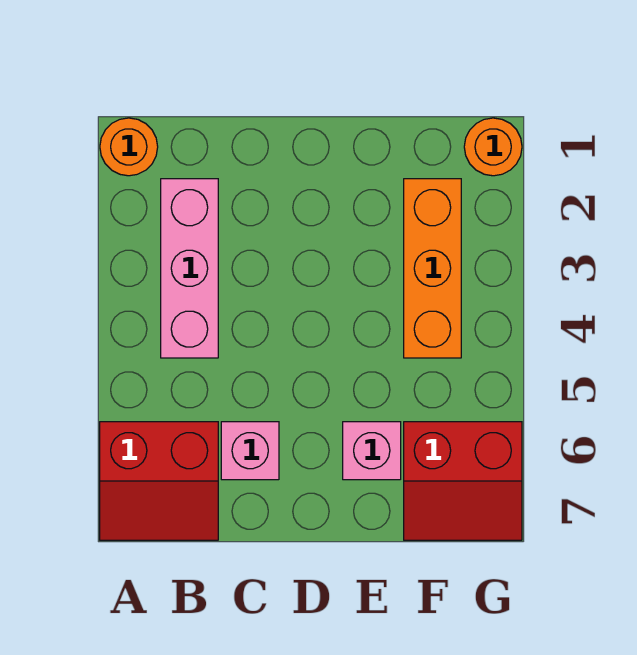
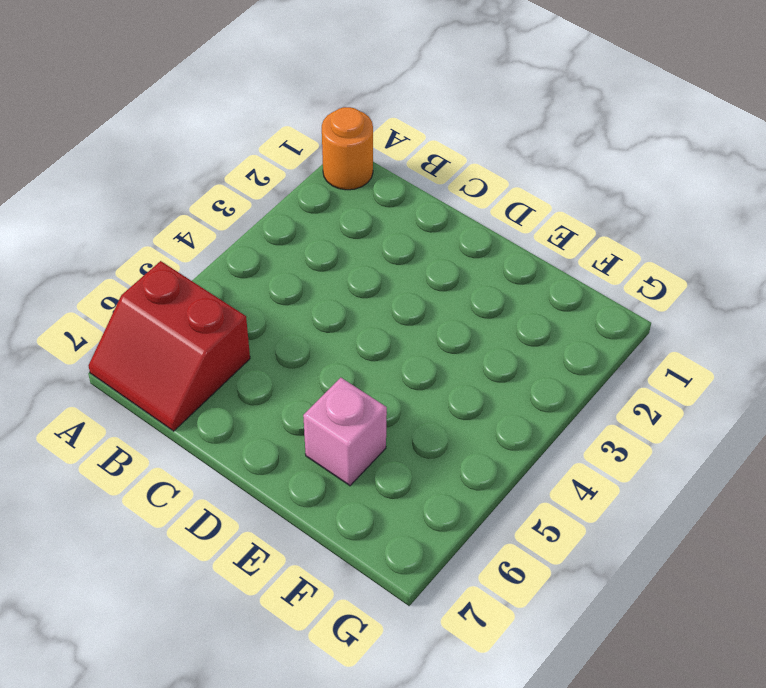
none -> pink 1x3 brick [161,179,218,358]
none -> pink 1x1 brick [221,422,279,480]

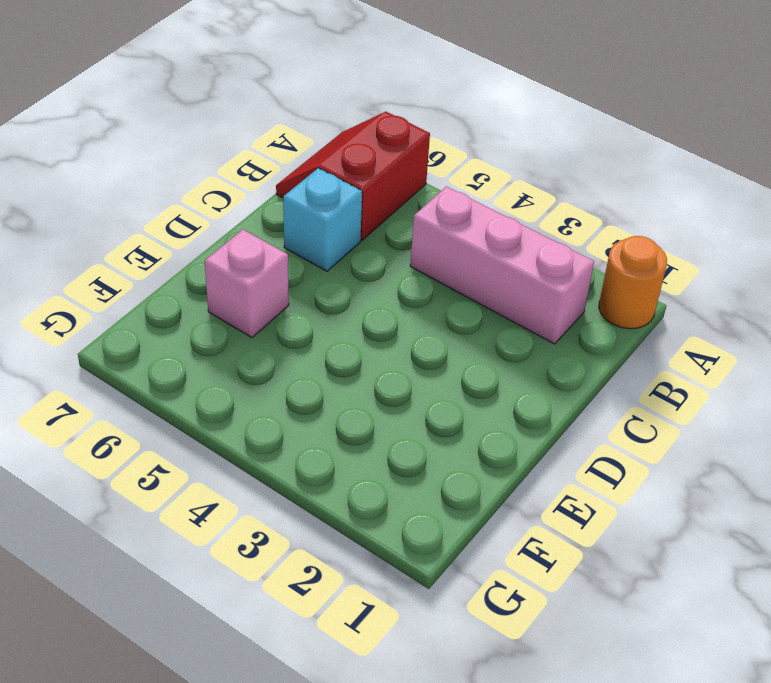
cyan 1x1 brick [283,168,362,271] -> pink 1x1 brick [221,422,279,480]
none -> orange 1x3 brick [404,179,461,358]
none -> red 2x2 slope [404,422,522,540]

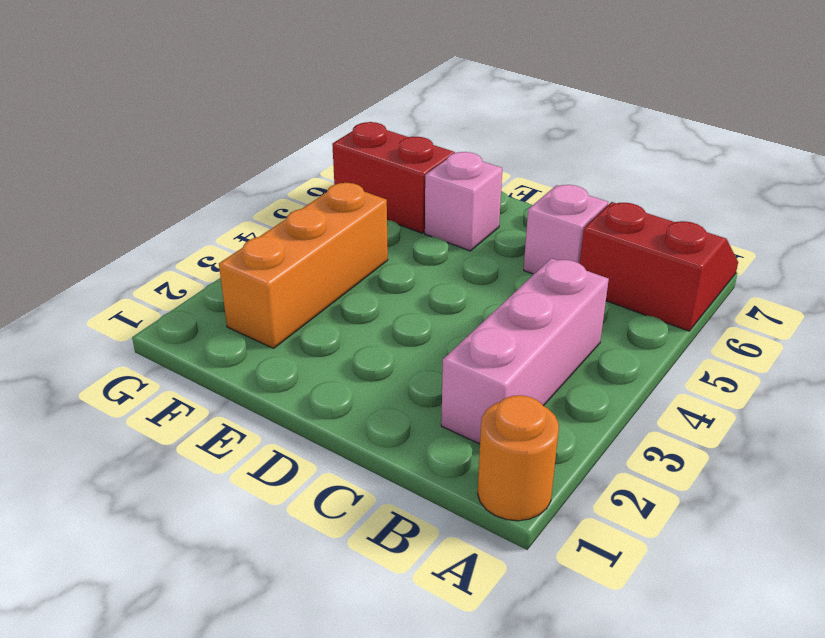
none -> orange 1x1 round brick [464,118,522,176]

